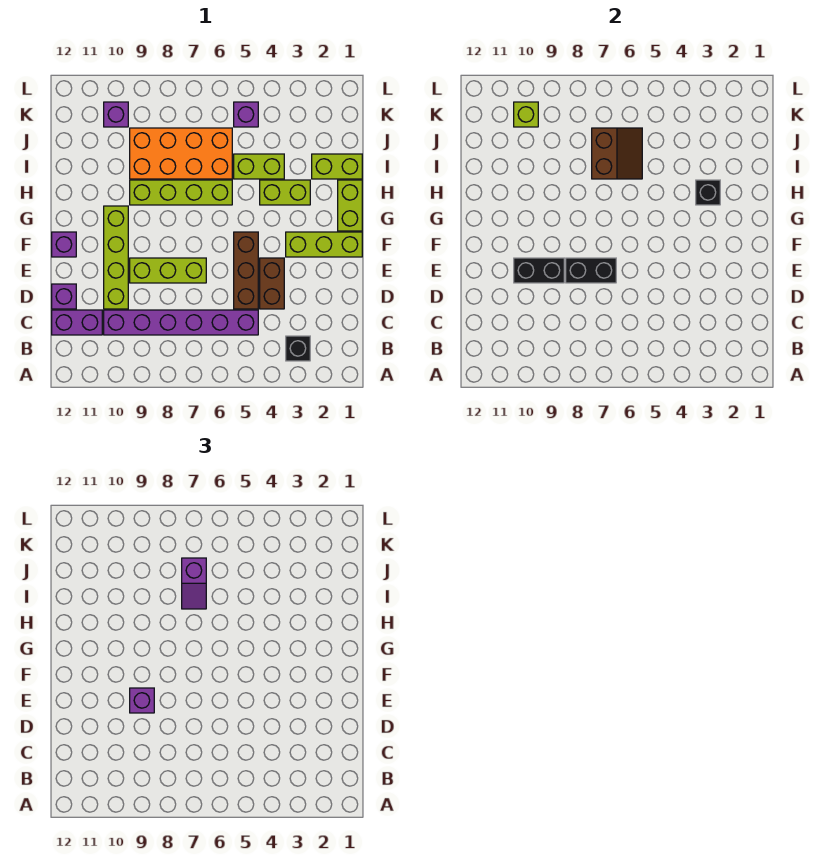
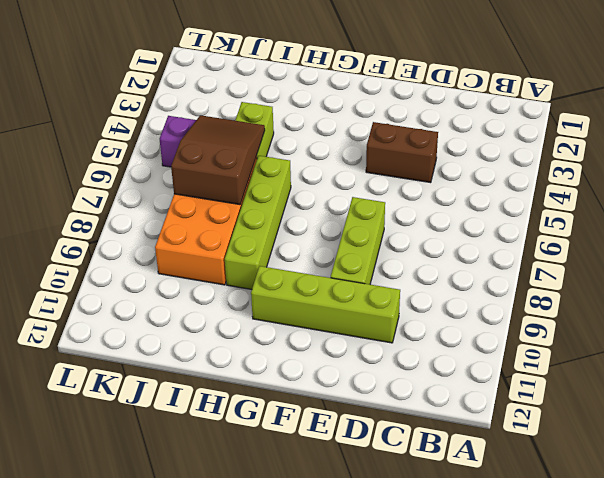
brown 2x3 slope [171,115,265,205] -> brown 2x2 slope [592,128,642,179]
none -> black 1x1 brick [286,336,310,361]
none -> purple 1x6 brick [104,310,258,335]
none -> purple 1x2 brick [52,310,102,335]

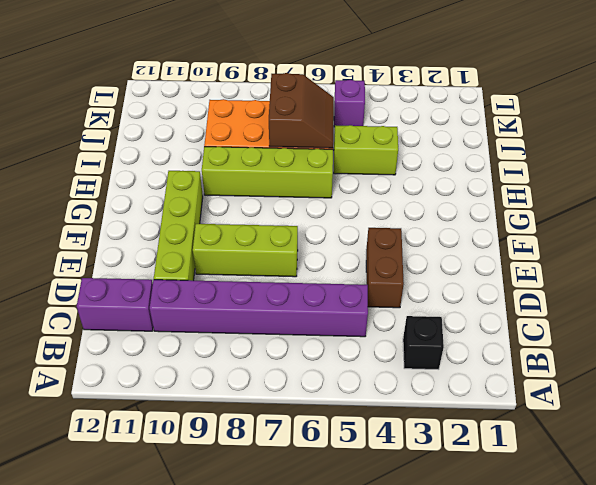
none -> brown 1x3 brick [234,232,258,309]
none -> purple 1x1 brick [52,284,76,309]
none -> lime 1x3 brick [286,232,362,257]

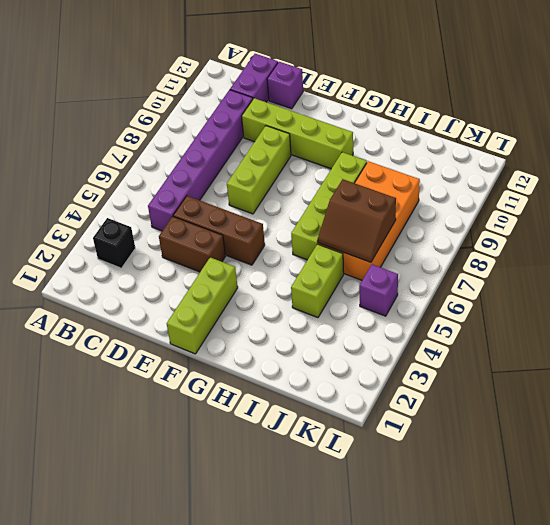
none -> purple 1x1 brick [52,232,76,257]
none -> lime 1x2 brick [338,180,362,231]
none -> lime 1x2 brick [260,180,310,205]

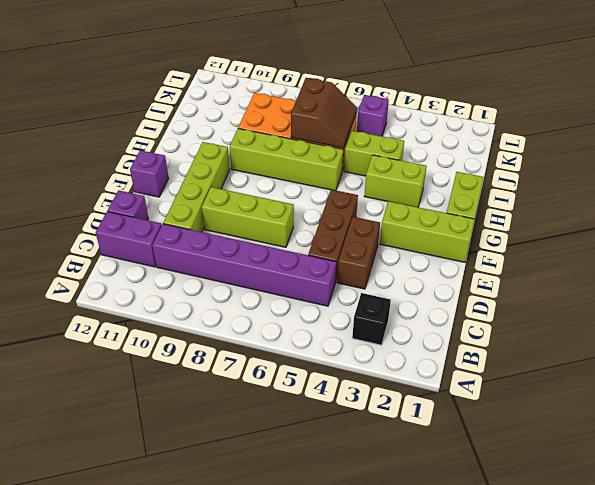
none -> lime 1x2 brick [312,154,362,179]
none -> purple 1x1 brick [104,102,128,127]
none -> black 1x2 brick [566,258,616,283]

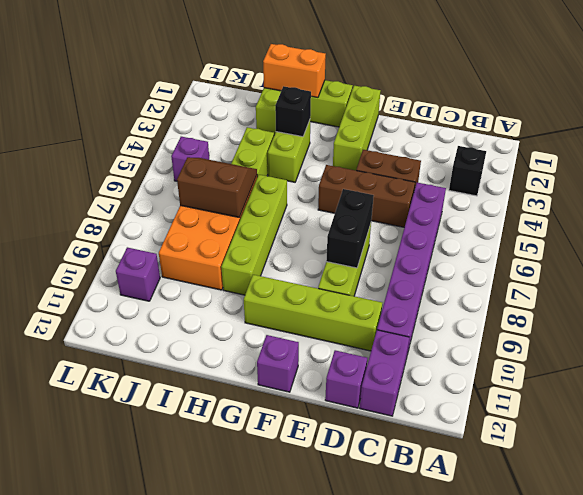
orange 1x2 brick [263,44,326,98] -> none
none -> black 1x2 brick [514,258,564,283]
none -> lime 1x1 brick [514,102,538,127]
none -> purple 1x1 brick [130,688,154,713]

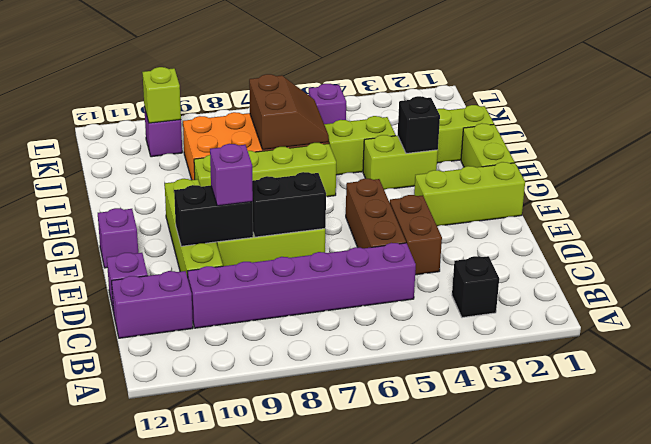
none -> purple 1x2 slope [182,558,206,609]

